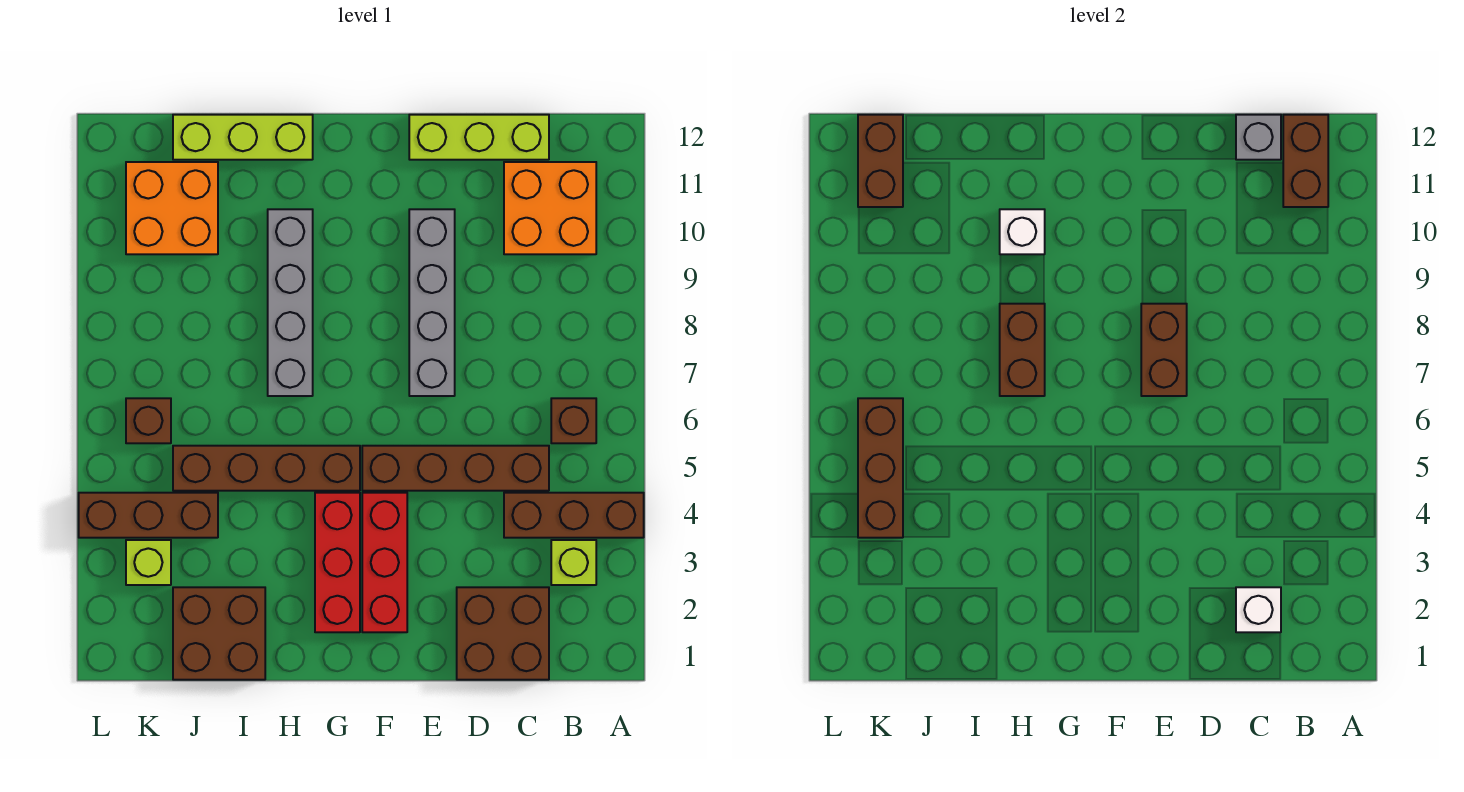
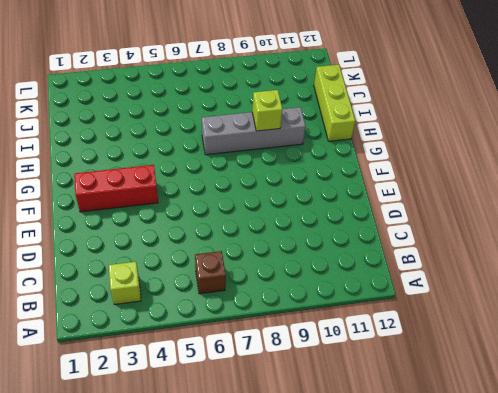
lime 1x1 brick [252,90,282,131] -> lime 1x1 brick moved to [126,540,171,585]
none -> brown 1x3 brick [504,493,644,538]
none -> orange 2x2 brick [504,162,596,254]
none -> brown 2x2 brick [457,587,549,680]

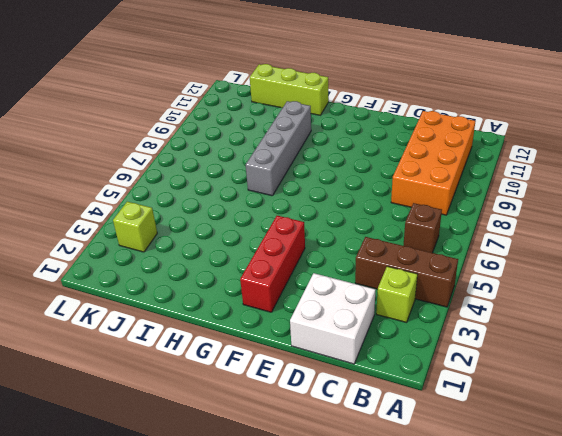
orange 2x4 brick [391,111,475,215] -> orange 2x2 brick [504,162,596,254]
white 2x2 brick [290,273,376,364] -> brown 2x2 brick [457,587,549,680]
none -> brown 1x4 brick [362,446,549,491]
none -> lime 1x3 brick [409,115,549,160]
none -> grey 1x4 brick [409,209,455,396]

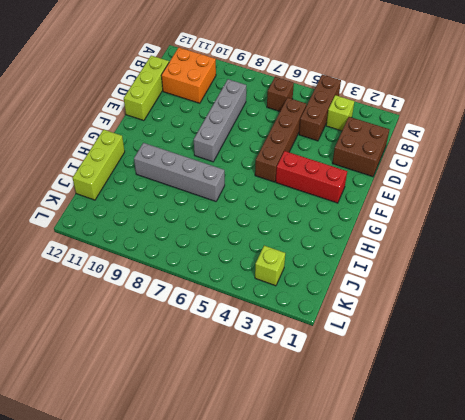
grey 1x4 brick [194,79,246,162] -> grey 1x4 brick turned to [409,209,455,396]
none -> red 1x3 brick [315,493,360,632]
none -> brown 1x4 brick [173,446,360,491]
none -> brown 2x2 brick [173,587,265,680]

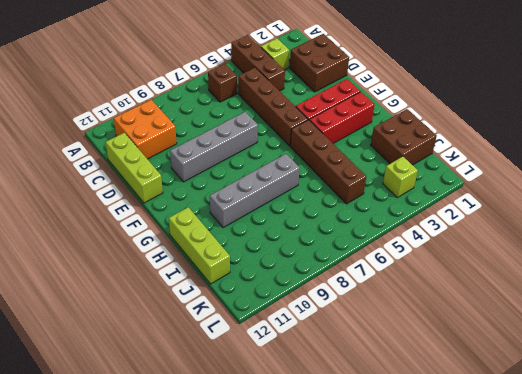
none -> brown 1x3 brick [79,493,218,538]
none -> orange 2x2 brick [126,162,218,254]
none -> brown 1x1 brick [126,398,171,443]

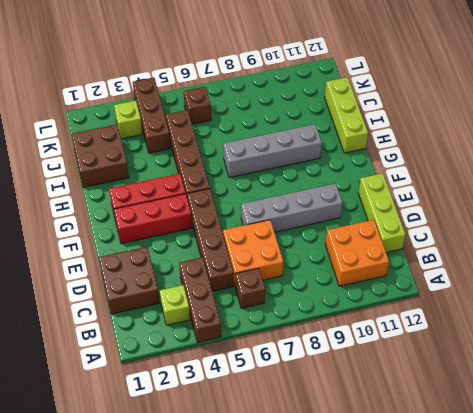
orange 2x2 brick [223,220,283,285] -> orange 2x2 brick moved to [126,162,218,254]
none -> brown 1x2 brick [1283,115,1328,207]
none -> white 1x1 brick [1236,587,1281,632]
none -> grey 1x1 brick [1236,115,1281,160]

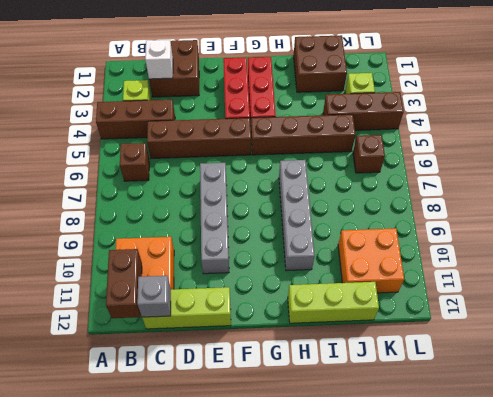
none -> brown 1x2 brick [1141,304,1187,396]
none -> brown 1x2 brick [1000,304,1045,396]
none -> white 1x1 brick [1000,209,1045,254]

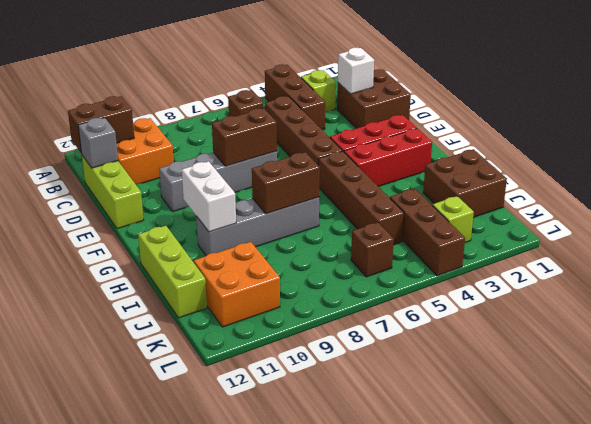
white 1x2 brick [182,161,236,232] -> white 1x1 brick [1000,209,1045,254]
none -> brown 1x3 brick [858,398,903,538]
none -> brown 1x2 brick [858,115,903,207]

